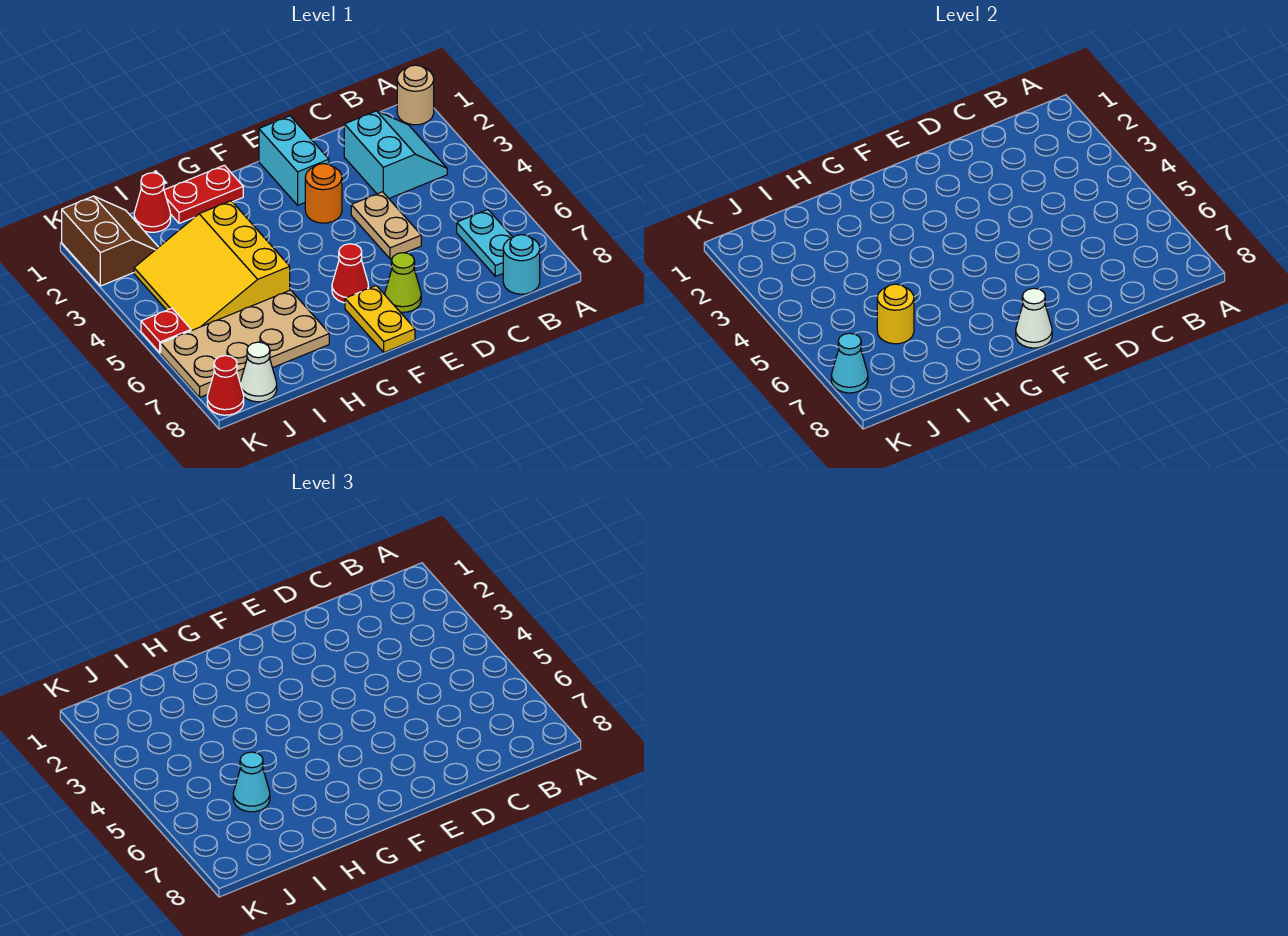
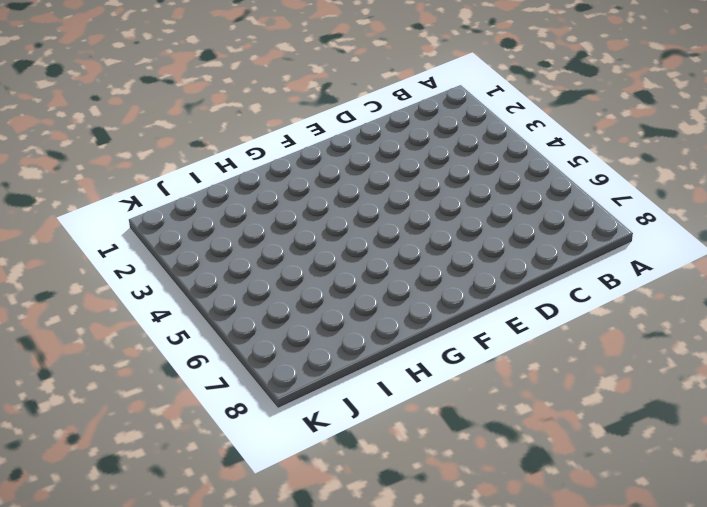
none -> tan 1x1 round brick [397,65,434,125]
none -> cyan 2x2 slope [344,111,447,198]
none -> cyan 1x2 plate [457,210,513,276]

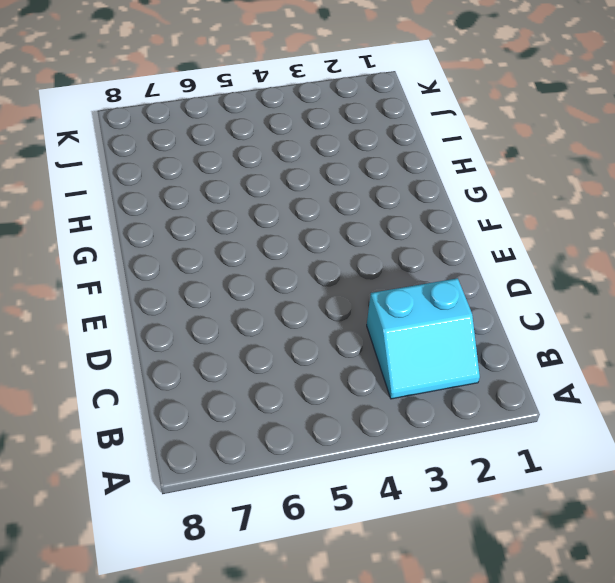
none -> tan 1x1 round brick [397,65,434,125]
none -> cyan 1x2 plate [457,210,513,276]
none -> cyan 1x1 round brick [503,235,540,294]

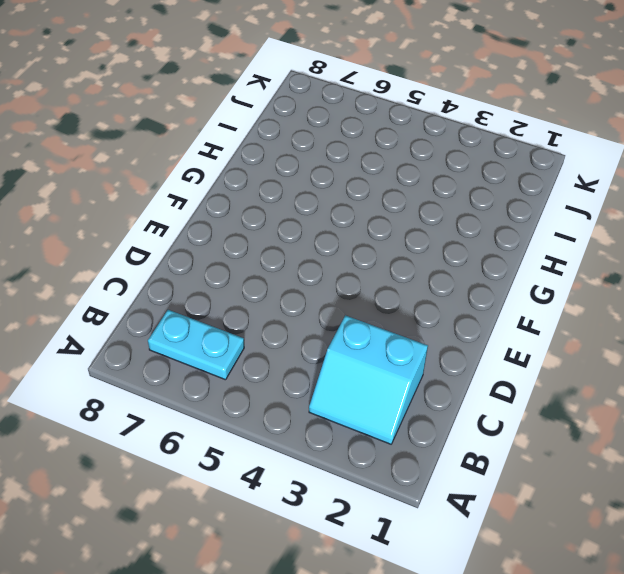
none -> tan 1x1 round brick [397,65,434,125]
none -> cyan 1x1 round brick [503,235,540,294]
none -> tan 1x2 plate [351,192,421,259]

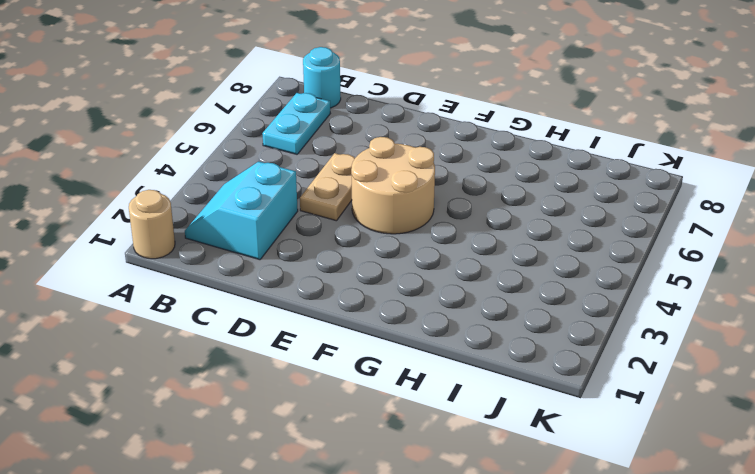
tan 2x2 round brick [351,137,435,234] -> none
none -> cyan 1x2 brick [259,116,329,205]
none -> orange 1x1 round brick [305,164,342,223]
none -> lime 1x1 cone [385,253,421,312]

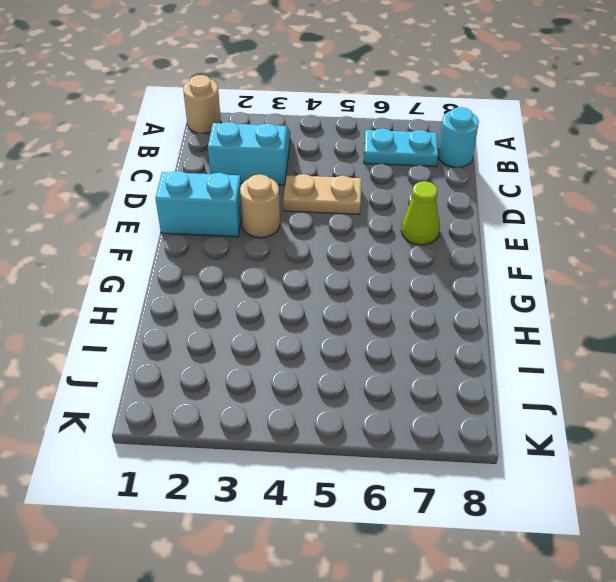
tan 1x1 round brick [240,174,280,238] -> orange 1x1 round brick [305,164,342,223]
none -> red 1x1 cone [332,244,369,303]
none -> yellow 1x2 plate [345,286,415,352]
none -> red 1x2 plate [164,165,243,223]

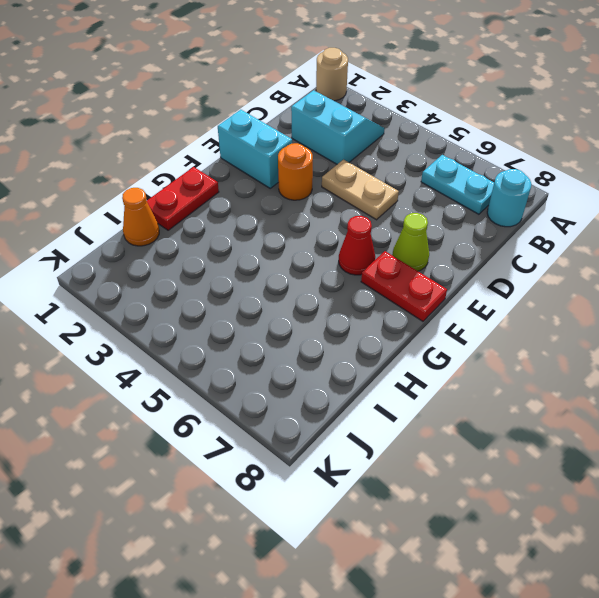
red 1x2 plate [361,251,447,321] -> yellow 1x2 plate [345,286,415,352]
orange 1x1 cone [122,188,159,246] -> red 1x1 cone [134,173,171,232]
none -> yellow 3x3 slope [134,201,290,331]
none -> tan 2x4 plate [161,290,329,397]
none -> brown 2x2 slope [62,196,158,286]

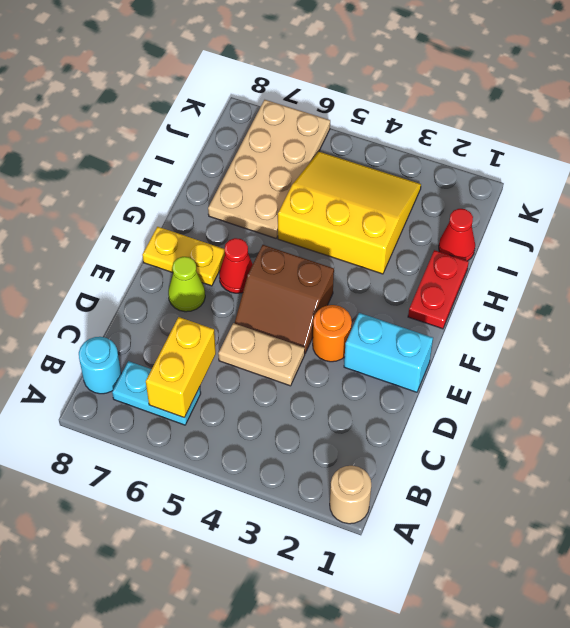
yellow 1x2 brick [146,317,216,418] -> none
brown 2x2 slope [235,245,334,353] -> brown 2x2 slope moved to [62,196,158,286]
none -> cyan 2x2 slope [344,111,447,198]
none -> white 1x1 cone [240,342,277,402]
none -> red 1x1 plate [141,308,191,353]

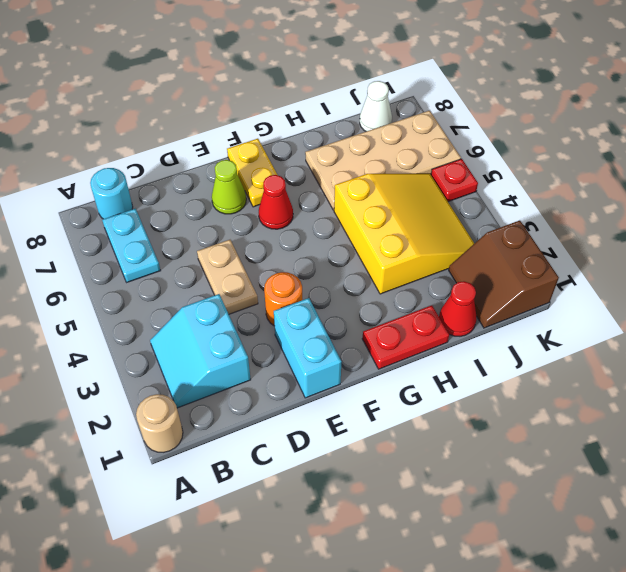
none -> red 1x1 cone [207,356,244,415]
none -> white 1x1 cone [1016,288,1052,348]
none -> yellow 1x1 round brick [877,284,914,344]

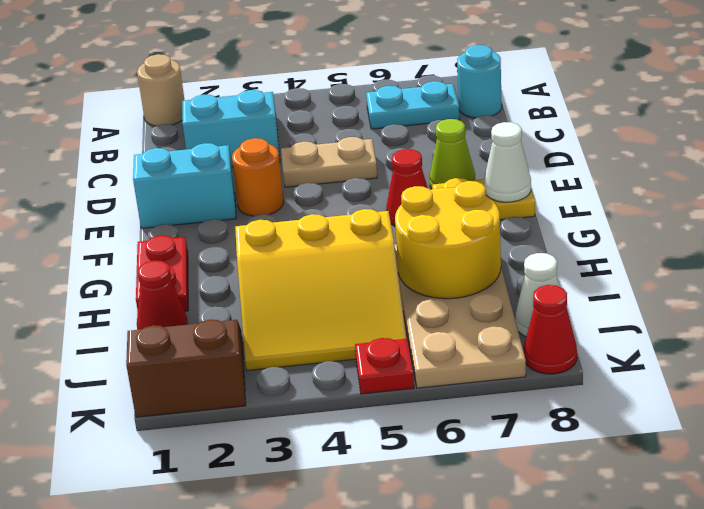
yellow 2x2 round brick [395,181,501,299] -> yellow 1x1 round brick [877,284,914,344]
none -> cyan 1x1 cone [831,333,868,393]
none -> cyan 1x1 cone [233,752,270,812]

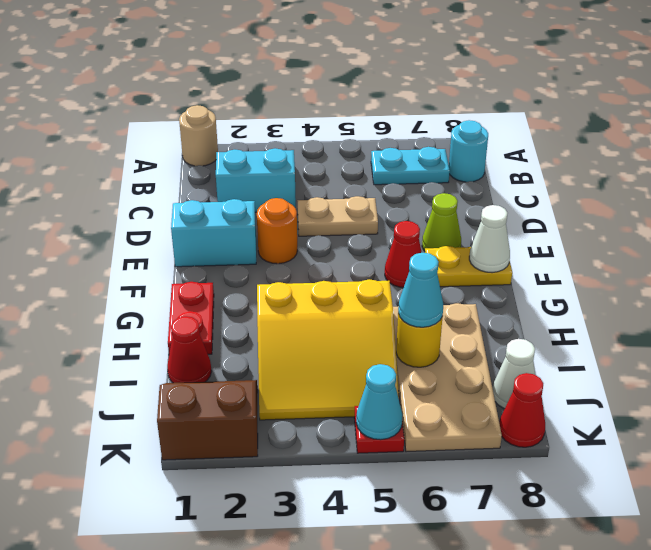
cyan 1x1 cone [356,364,403,440] -> cyan 1x1 cone moved to [831,333,868,393]

